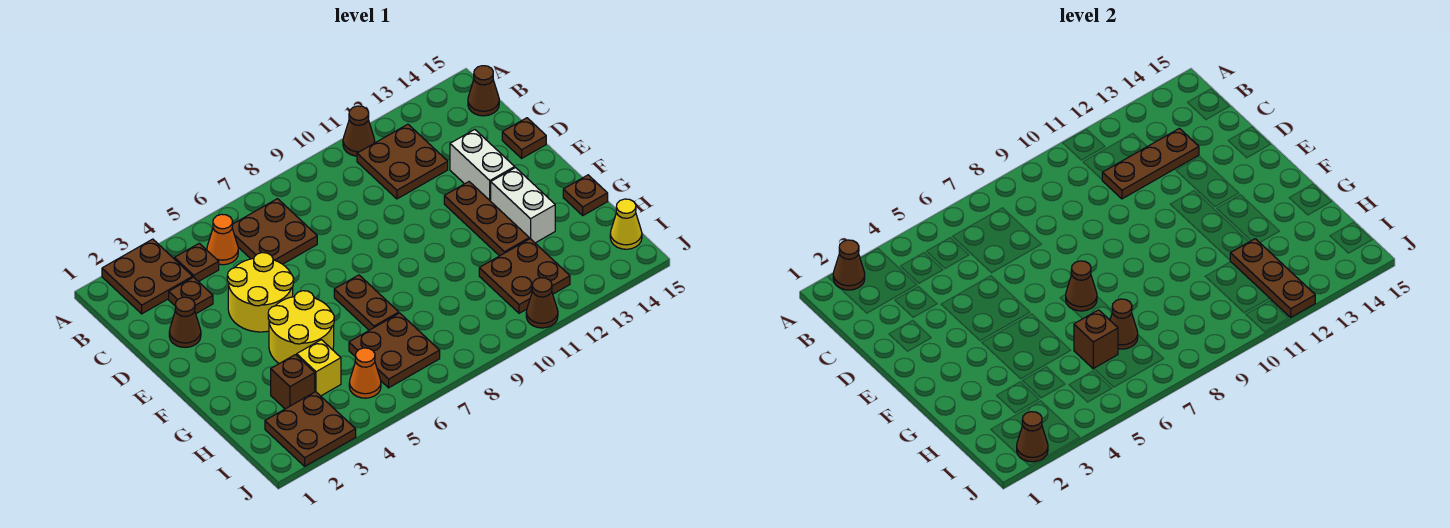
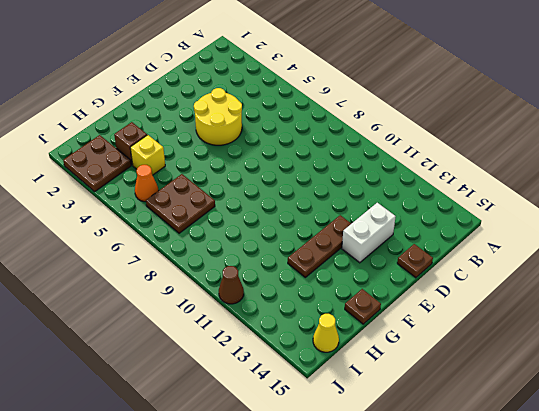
none -> brown 2x2 plate [102,239,193,314]
none -> brown 1x1 cone [343,106,375,156]
none -> brown 1x1 plate [174,243,219,282]
none -> orange 1x1 cone [207,214,238,265]

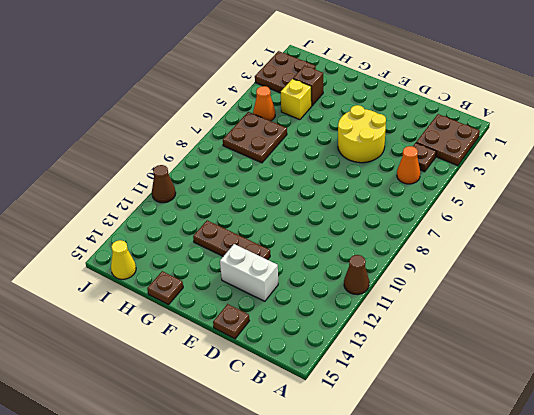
none -> brown 2x2 plate [232,199,317,264]
none -> brown 2x2 plate [357,124,448,199]
none -> brown 1x1 cone [468,66,499,116]
none -> brown 1x1 plate [169,277,213,313]

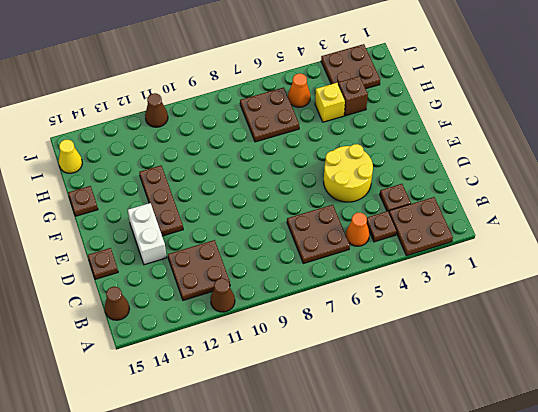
none -> brown 1x1 cone [169,297,201,348]
none -> yellow 2x2 round brick [268,291,334,364]
none -> brown 1x2 plate [334,275,399,330]
none -> white 1x2 brick [491,168,555,243]

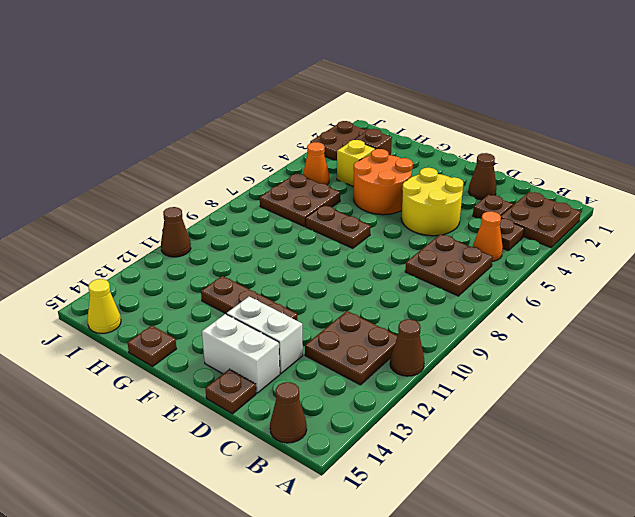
white 1x2 brick [202,314,280,393] -> white 1x2 brick moved to [491,168,555,243]
orange 2x2 round brick [354,149,413,215] -> yellow 2x2 round brick [268,291,334,364]
none -> brown 2x2 plate [479,239,570,313]
none -> brown 1x1 cone [833,240,865,290]
none -> brown 1x3 plate [1102,128,1199,199]
none -> brown 1x1 cone [1066,261,1097,311]

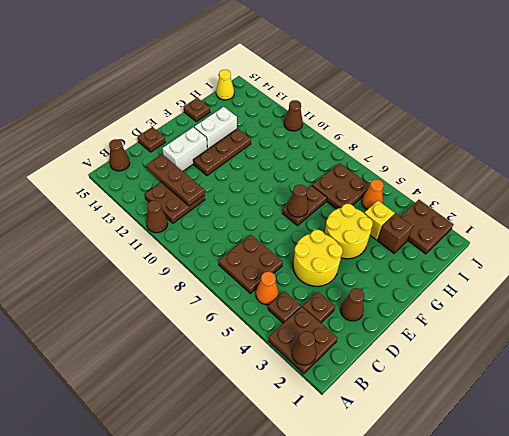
none -> brown 2x2 plate [479,239,570,313]
none -> brown 1x1 brick [1074,310,1118,369]
none -> brown 1x1 cone [1110,299,1138,349]
none -> brown 1x3 plate [1230,239,1315,317]

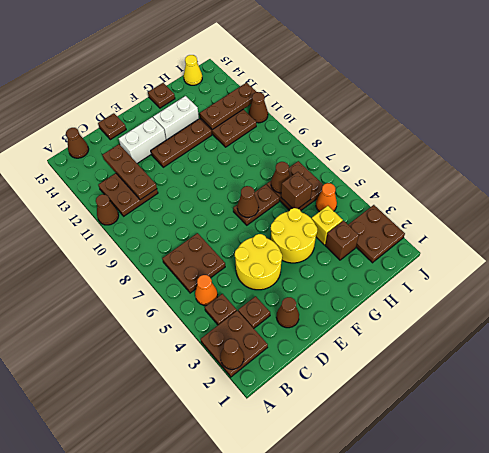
none -> brown 1x1 cone [1017,412,1048,462]

